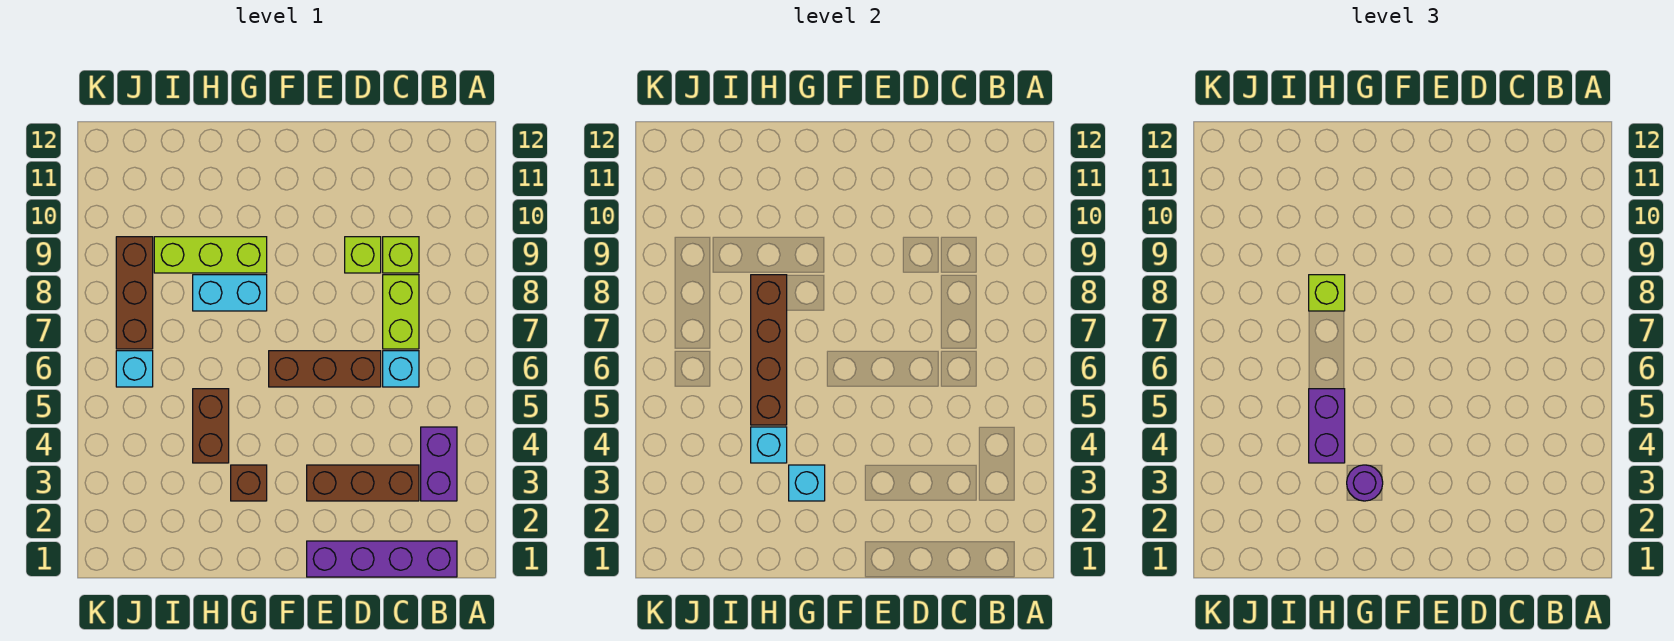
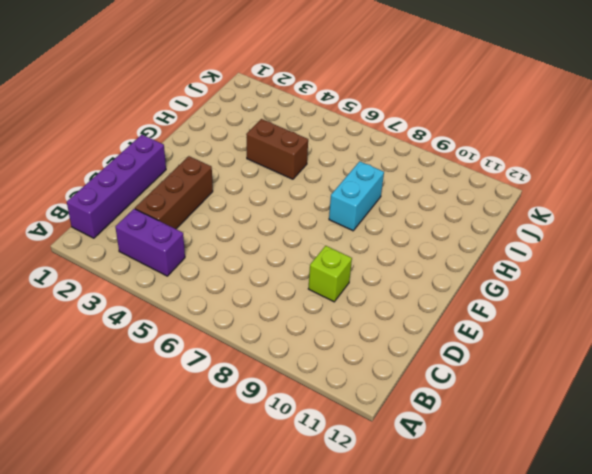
none -> cyan 1x1 brick [383,351,419,387]
none -> lime 1x2 brick [383,275,419,349]
none -> lime 1x1 brick [383,237,419,273]

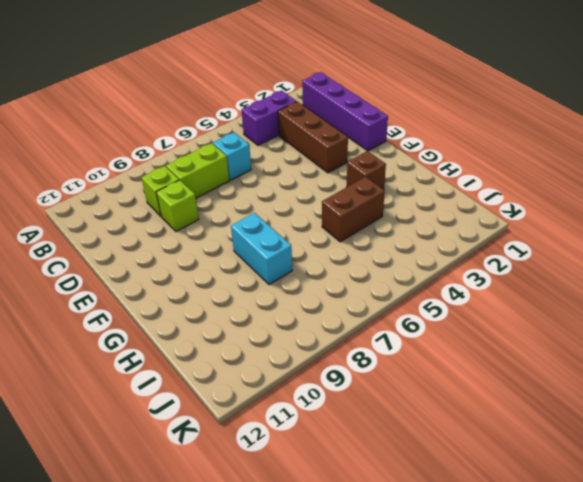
none -> brown 1x3 brick [269,351,381,387]
none -> lime 1x3 brick [154,237,267,273]
none -> cyan 1x1 brick [116,351,153,387]

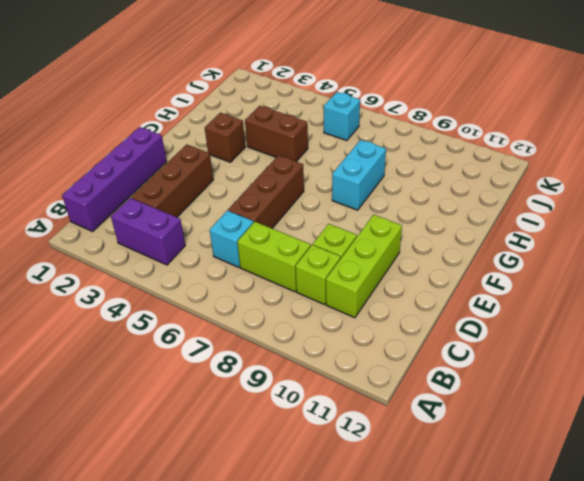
lime 1x3 brick [326,215,402,318] -> lime 1x3 brick moved to [154,237,267,273]
none -> brown 1x3 brick [116,237,153,349]
none -> cyan 1x1 brick [789,465,825,501]
none -> cyan 1x1 brick [751,427,787,463]

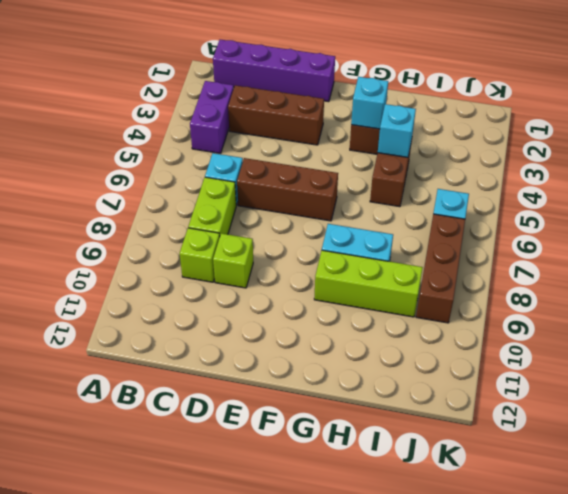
none -> brown 1x4 brick [751,275,787,425]
none -> purple 1x1 round brick [1347,465,1383,501]
none -> purple 1x2 brick [1309,389,1345,463]

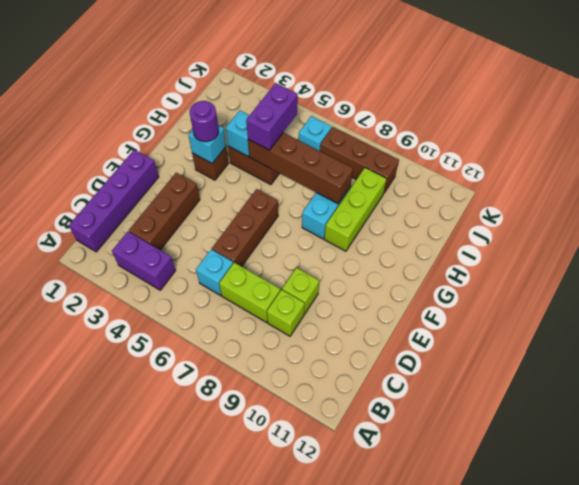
purple 1x2 brick [246,83,298,150] -> purple 1x2 brick turned to [1309,389,1345,463]
none -> lime 1x1 brick [1309,275,1345,311]

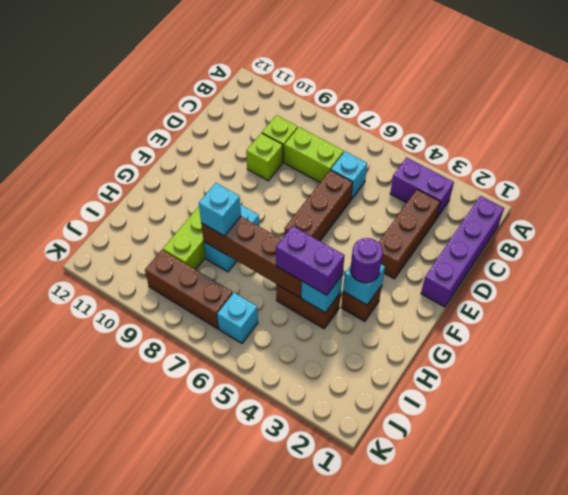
cyan 1x1 brick [199,183,241,236] -> lime 1x1 brick [1309,275,1345,311]

